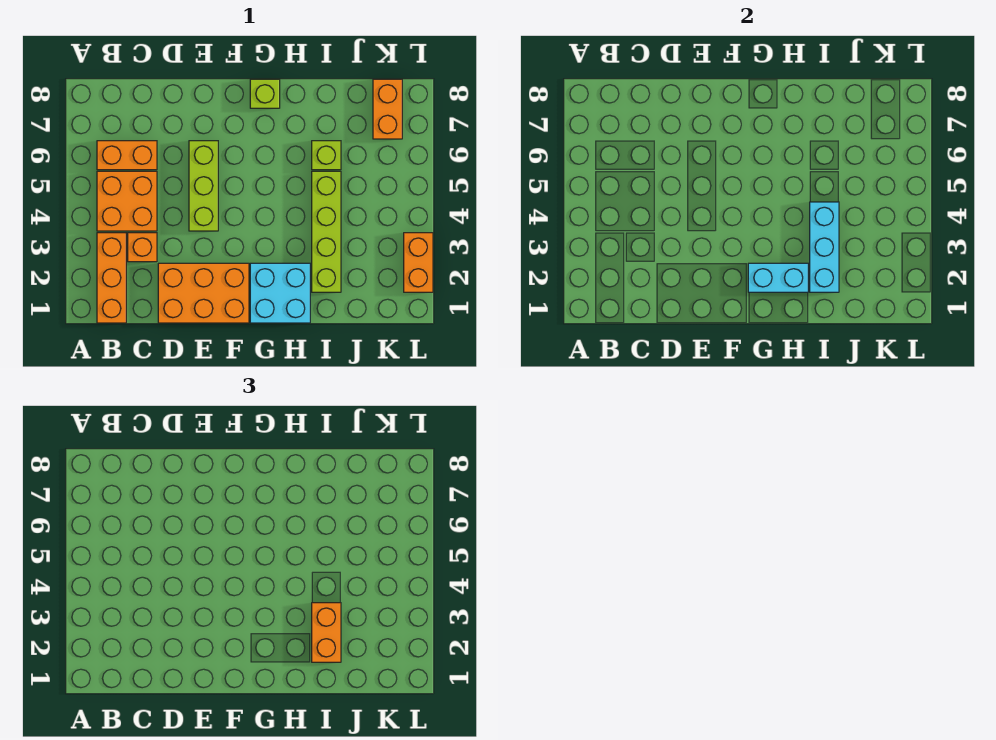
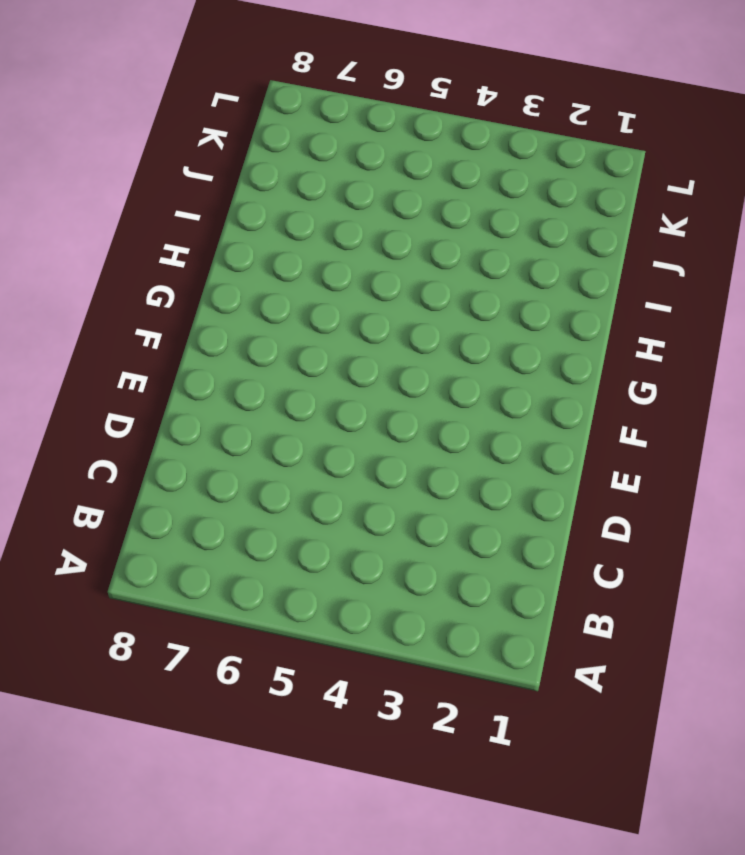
none -> orange 1x3 brick [97,233,126,323]
none -> orange 2x2 brick [97,171,157,231]
none -> orange 1x2 brick [97,141,157,170]

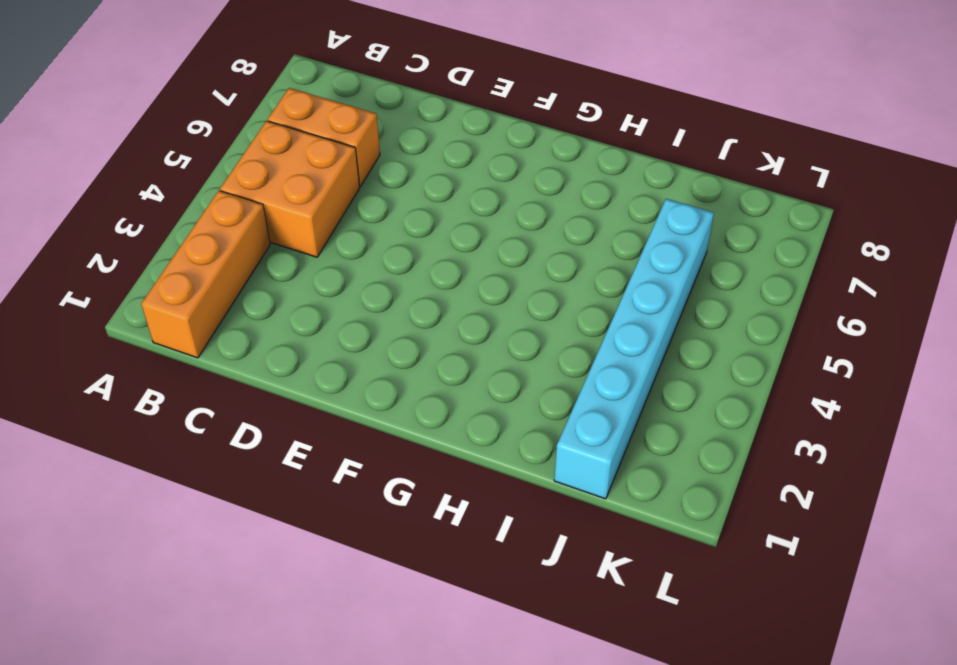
cyan 1x6 brick [554,199,714,499] -> none
none -> orange 1x1 brick [128,233,157,262]
none -> orange 2x3 brick [158,263,249,323]
none -> lime 1x3 brick [189,141,218,231]

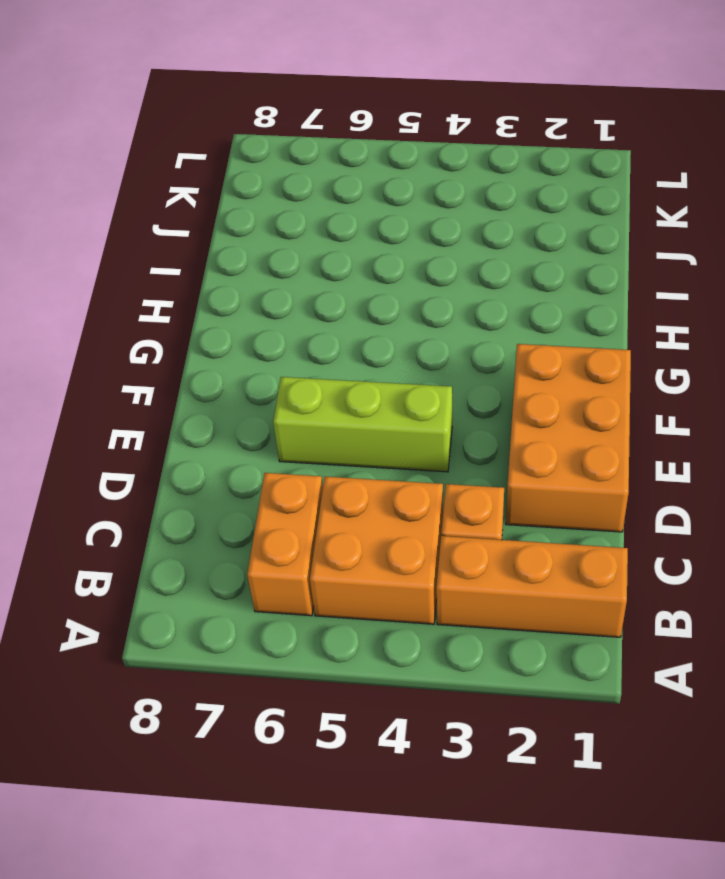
none -> cyan 2x2 brick [250,263,310,323]
none -> lime 1x1 brick [250,79,280,108]
none -> lime 1x4 brick [312,171,341,292]

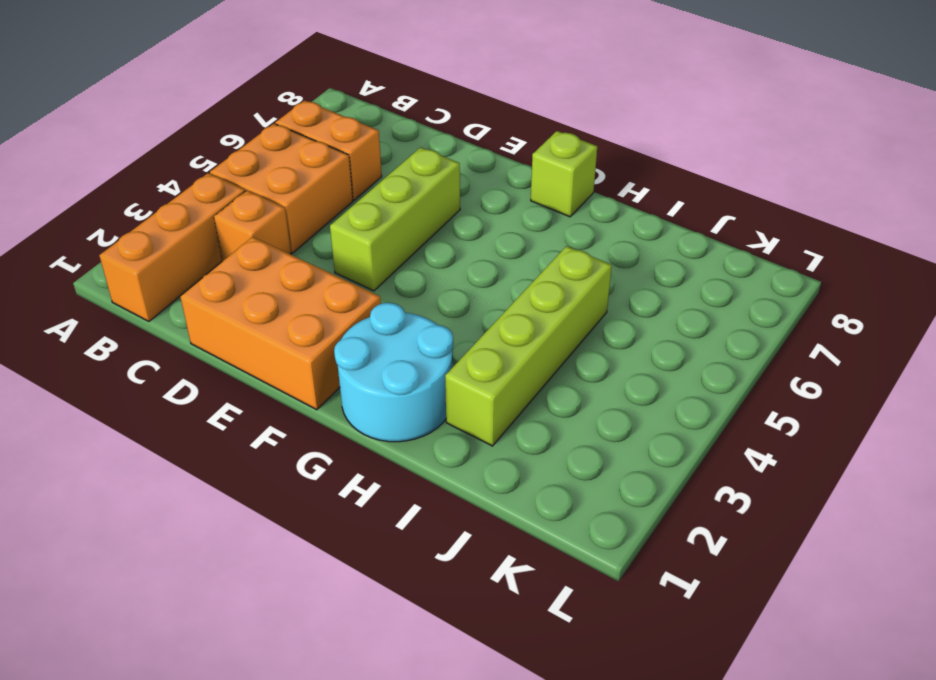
cyan 2x2 round brick [334,303,453,442] -> cyan 2x2 brick [250,263,310,323]
none -> lime 1x1 brick [312,141,341,170]
none -> orange 1x2 brick [373,79,402,139]
none -> orange 1x2 brick [404,233,433,292]

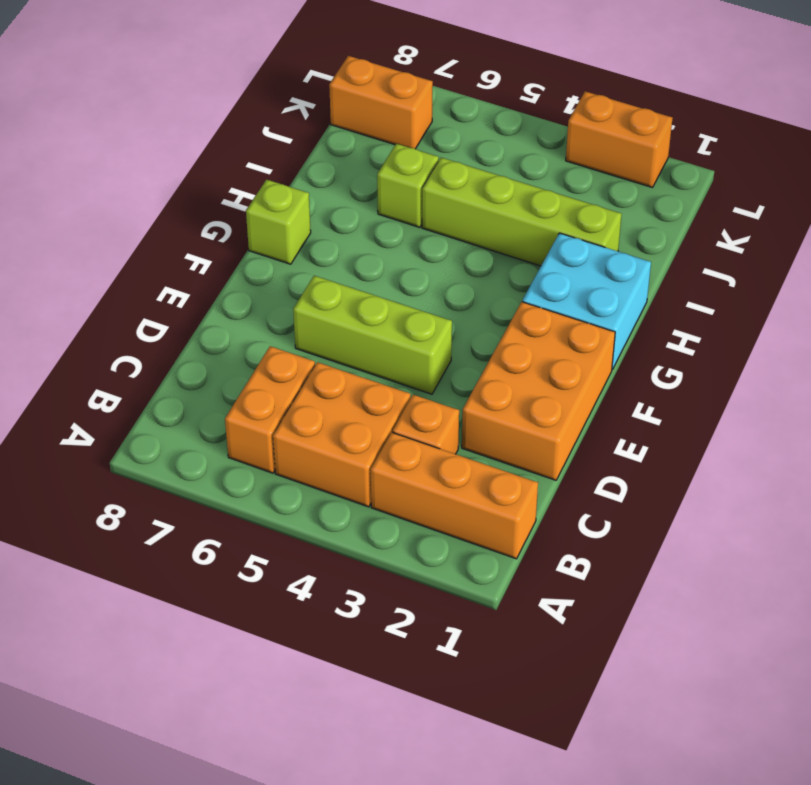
none -> cyan 1x2 brick [748,263,808,292]
none -> cyan 1x3 brick [810,202,839,292]
none -> orange 1x2 brick [312,603,341,662]

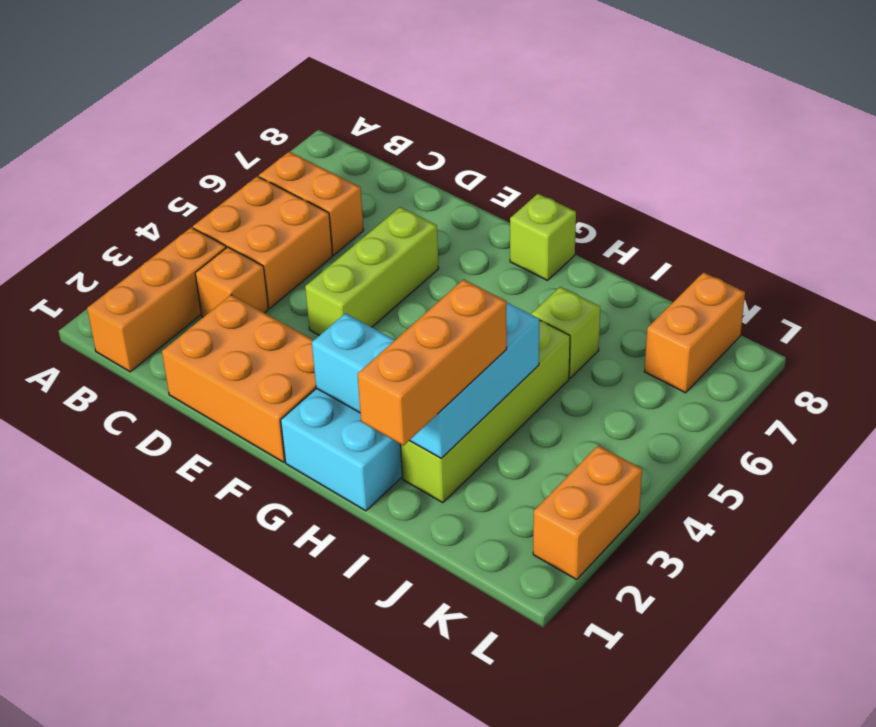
orange 1x3 brick [358,280,507,446] -> orange 1x2 brick [312,603,341,662]

